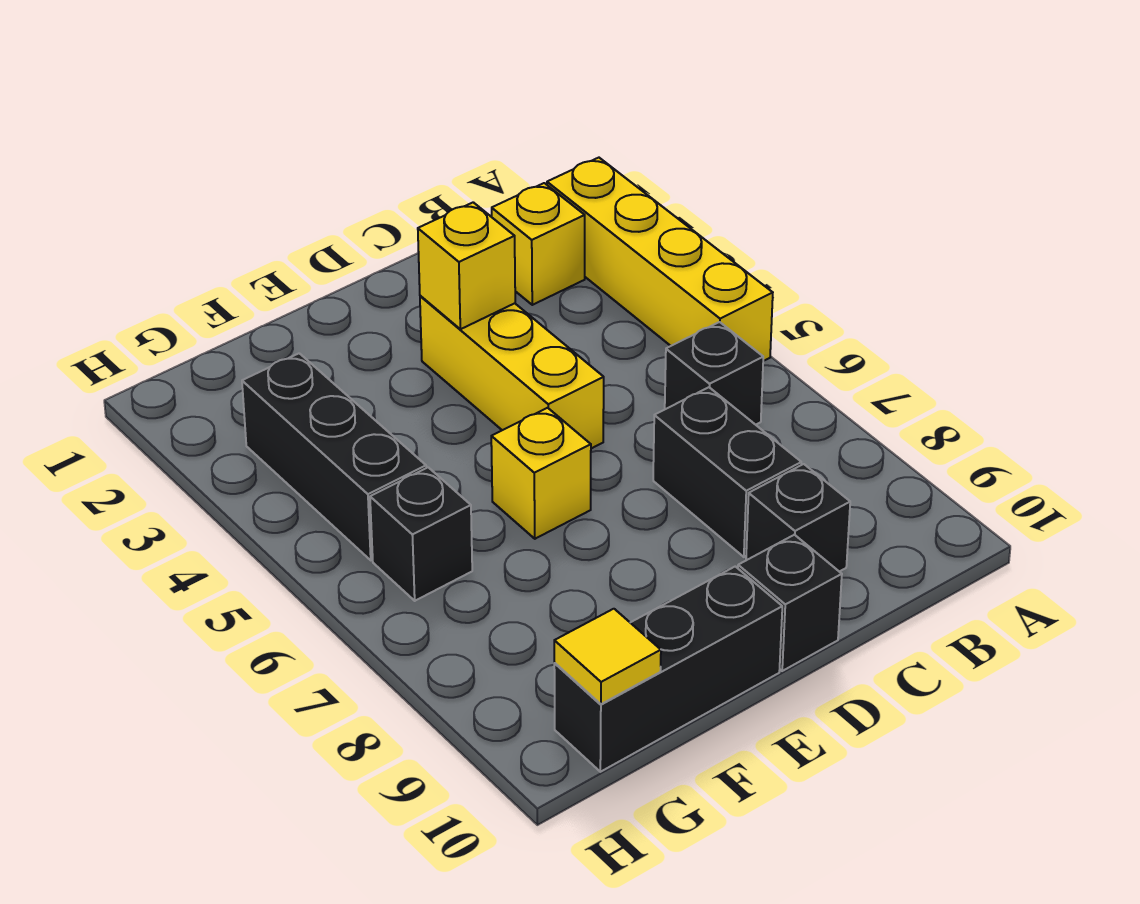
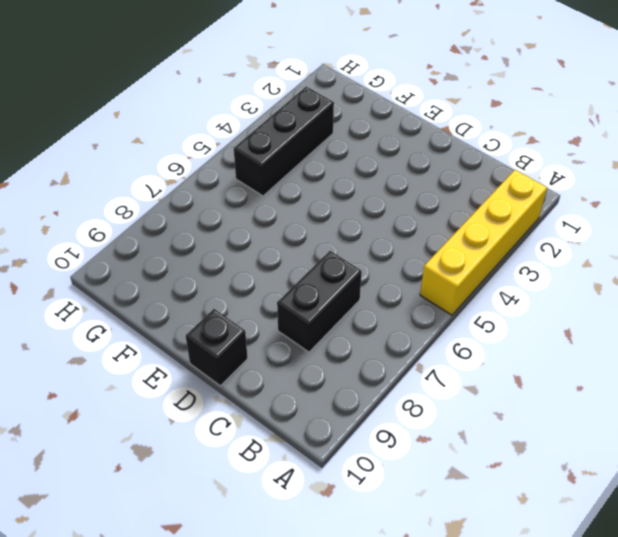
none -> yellow 1x1 brick [492,183,585,305]
none -> black 1x1 brick [665,322,763,425]
none -> black 1x1 brick [746,464,850,572]

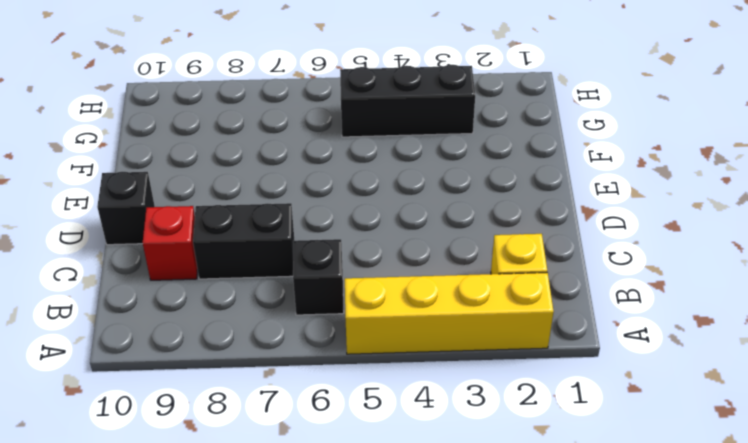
red 1x1 brick [143,206,198,280] -> black 1x1 brick [746,464,850,572]
none -> yellow 1x3 brick [420,296,604,449]
none -> yellow 1x1 brick [491,408,591,539]
none -> black 1x3 brick [554,566,782,772]

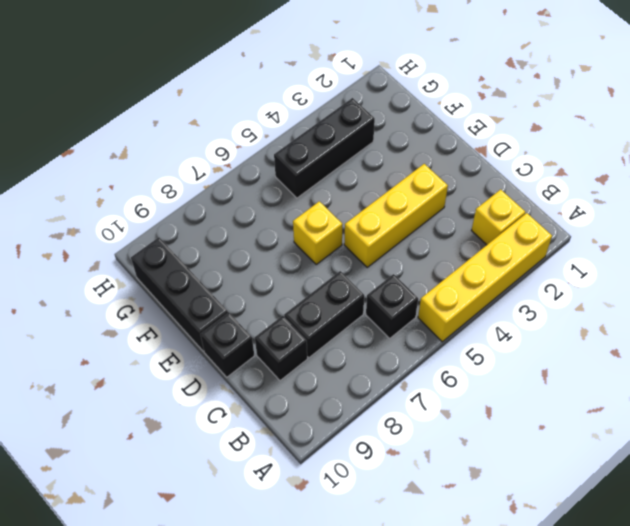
none -> black 1x1 brick [370,467,472,601]
none -> yellow 1x1 brick [418,202,515,329]
none -> yellow 1x1 tile [554,609,661,704]

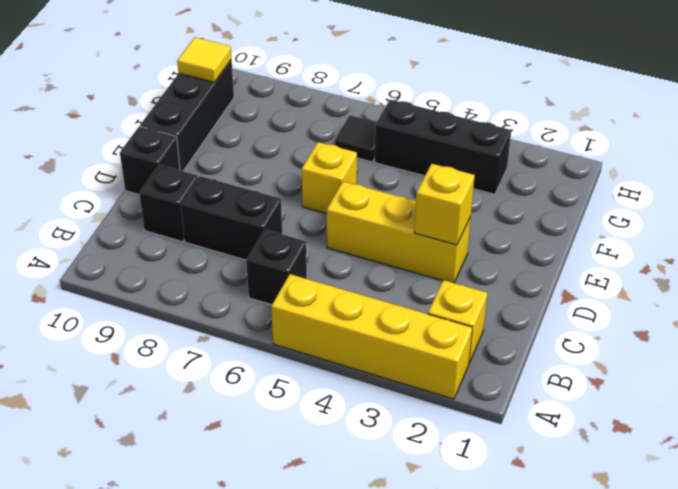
black 1x1 tile [335,115,376,162] -> black 1x1 brick [370,467,472,601]

